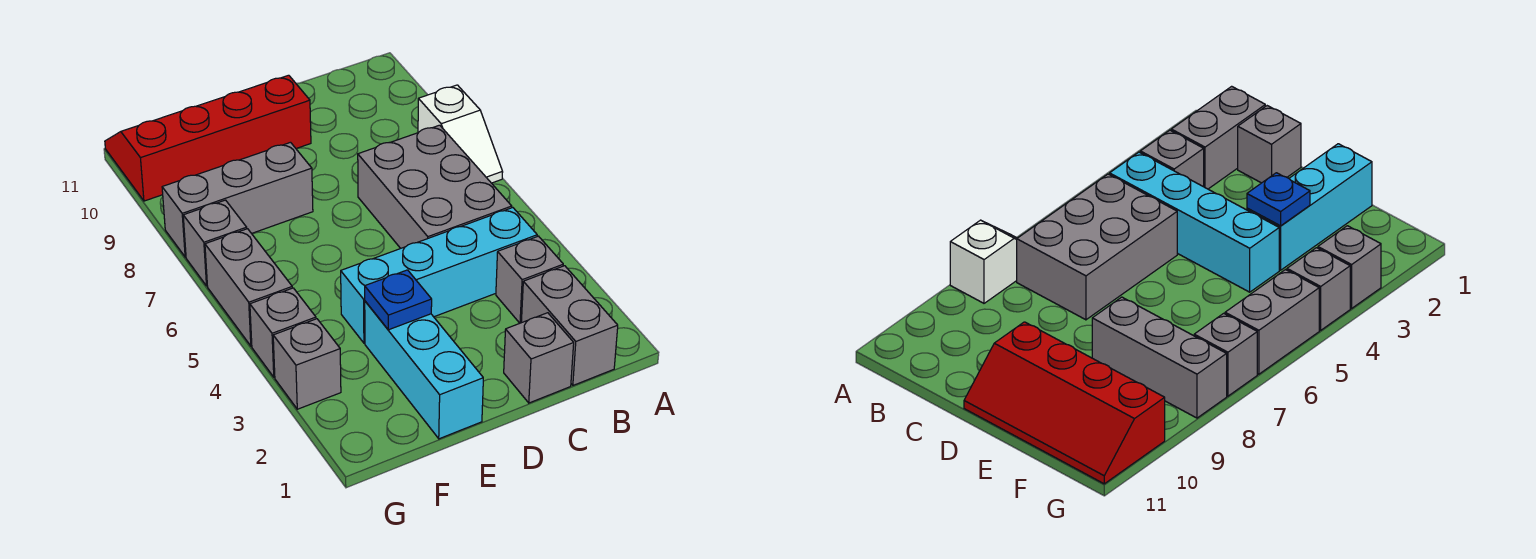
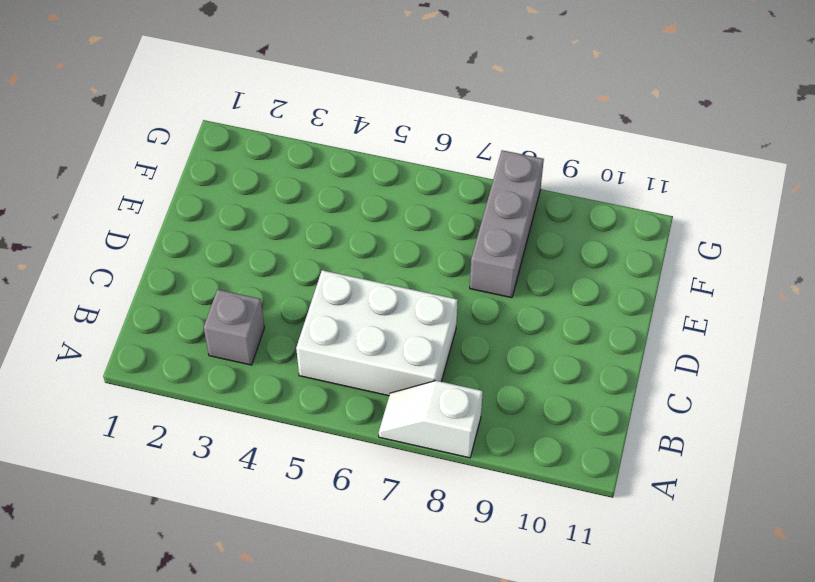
white 2x3 brick [296,270,458,396] -> grey 2x3 brick [358,125,512,248]
none -> grey 1x2 brick [521,266,618,385]
none -> cyan 1x4 brick [341,208,537,343]
none -> grey 1x1 brick [504,313,574,403]

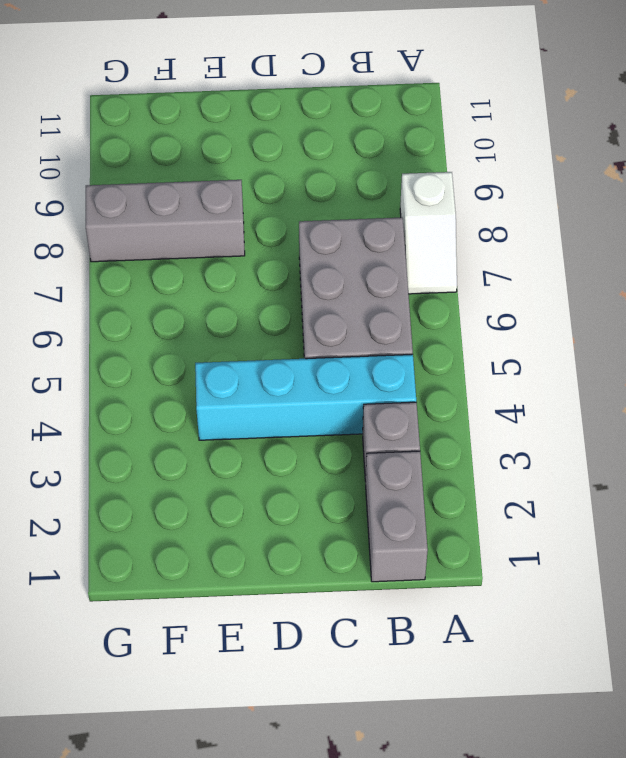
none -> grey 1x1 brick [504,313,574,403]
none -> red 2x4 slope [105,75,311,201]
none -> cyan 1x3 brick [365,301,483,439]

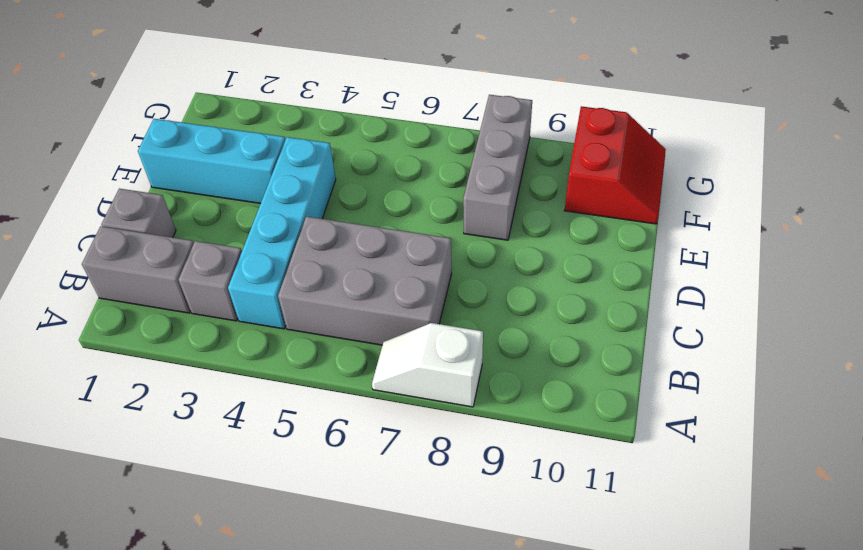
red 2x2 slope [565,106,666,224] -> red 2x4 slope [105,75,311,201]
none -> grey 1x1 brick [273,319,341,409]
none -> grey 1x1 brick [250,288,316,377]
none -> grey 1x2 brick [205,229,292,346]

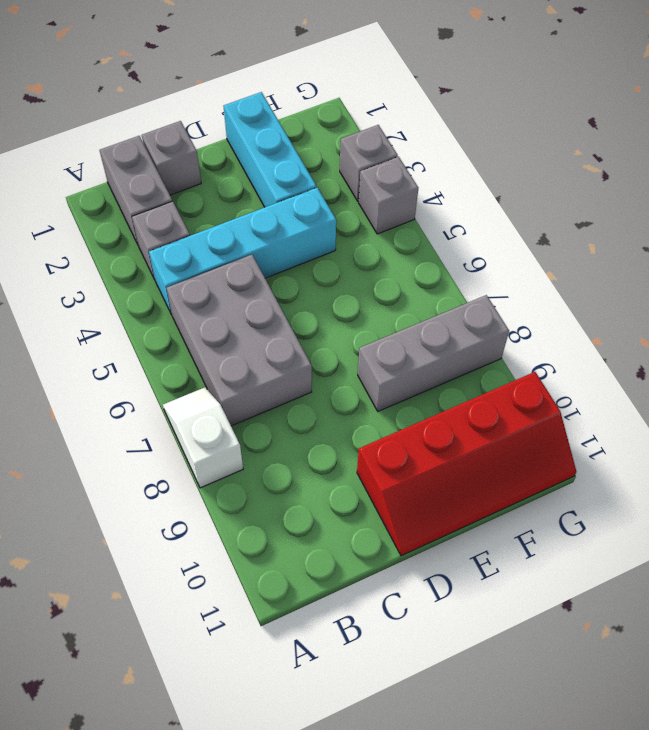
none -> grey 1x2 brick [205,229,292,346]
none -> grey 1x1 brick [183,200,247,286]
none -> blue 1x1 plate [365,270,432,330]

